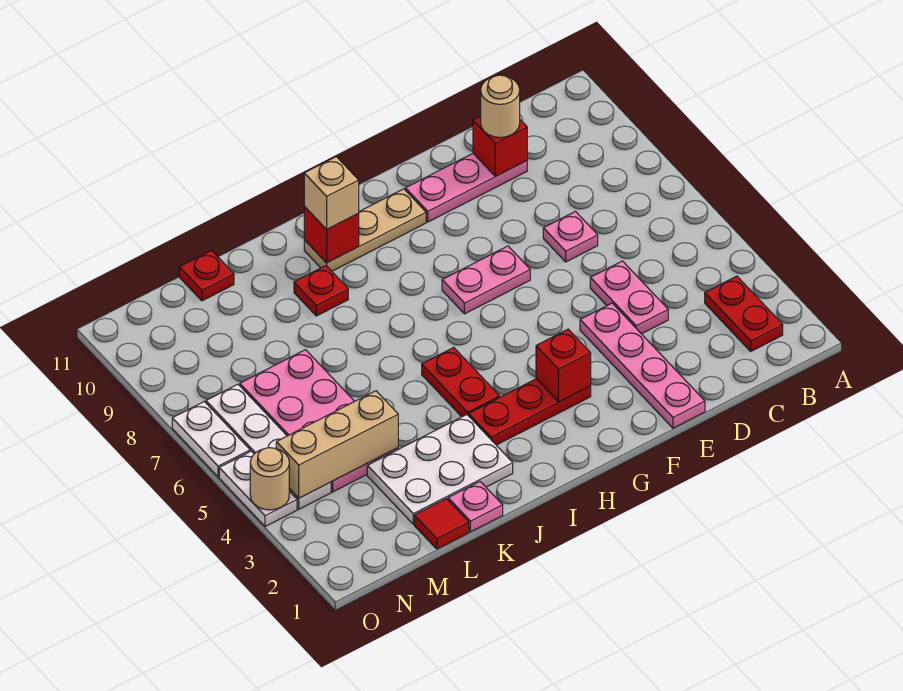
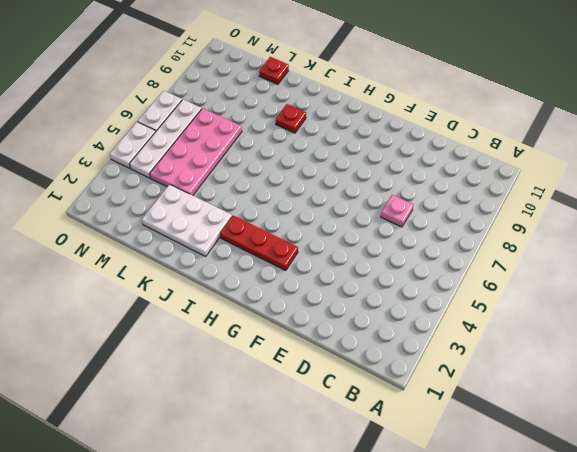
none -> red 1x2 plate [705,276,783,351]
none -> pink 1x2 plate [590,261,668,334]
none -> pink 1x3 plate [405,154,527,222]

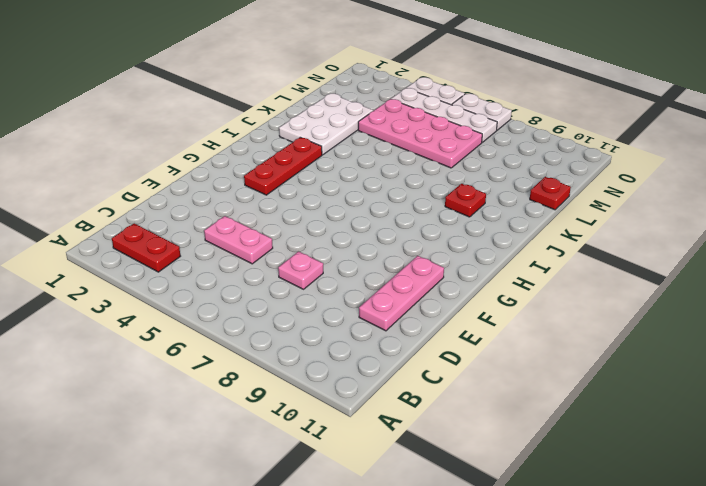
none -> pink 1x4 plate [580,303,705,428]
none -> pink 1x2 plate [442,246,530,314]
none -> tan 1x3 plate [304,189,426,271]

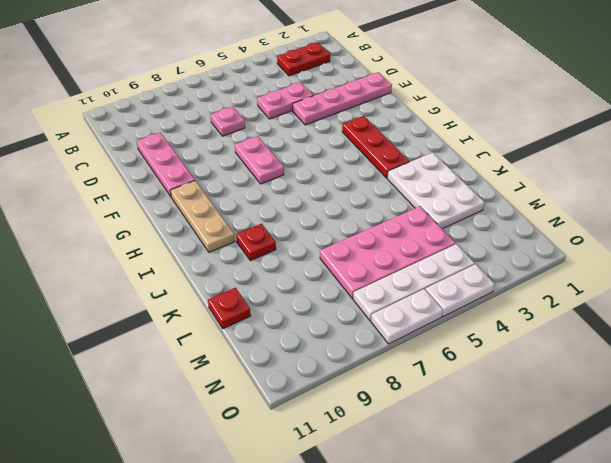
none -> red 1x2 plate [422,347,500,417]
none -> pink 1x1 plate [448,482,503,532]
none -> red 1x1 tile [414,499,469,549]

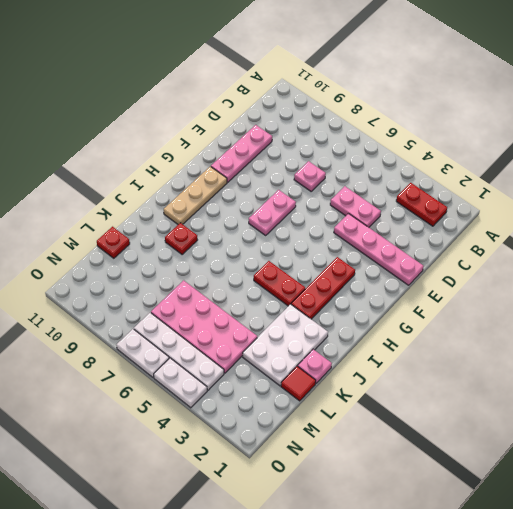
none -> red 1x1 brick [473,116,527,176]
none -> red 1x1 brick [536,329,591,402]
none -> red 1x1 brick [304,207,359,263]

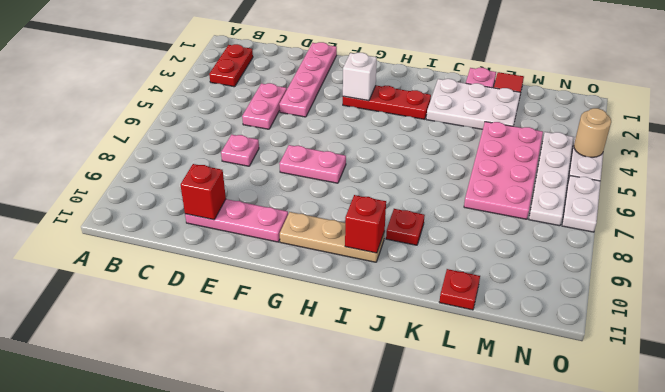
white 1x1 brick [343,53,377,101] -> red 1x1 brick [536,329,591,402]
none -> red 1x2 plate [422,347,500,417]
none -> tan 1x3 brick [276,391,398,498]
none -> tan 1x1 round brick [481,75,520,138]

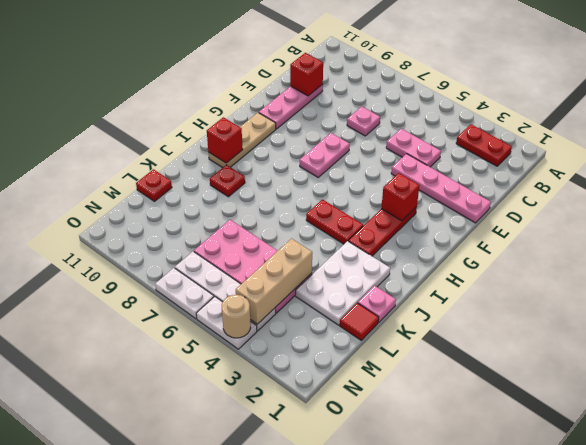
none -> tan 1x1 round brick [481,75,520,138]
none -> tan 1x1 brick [304,157,359,230]

